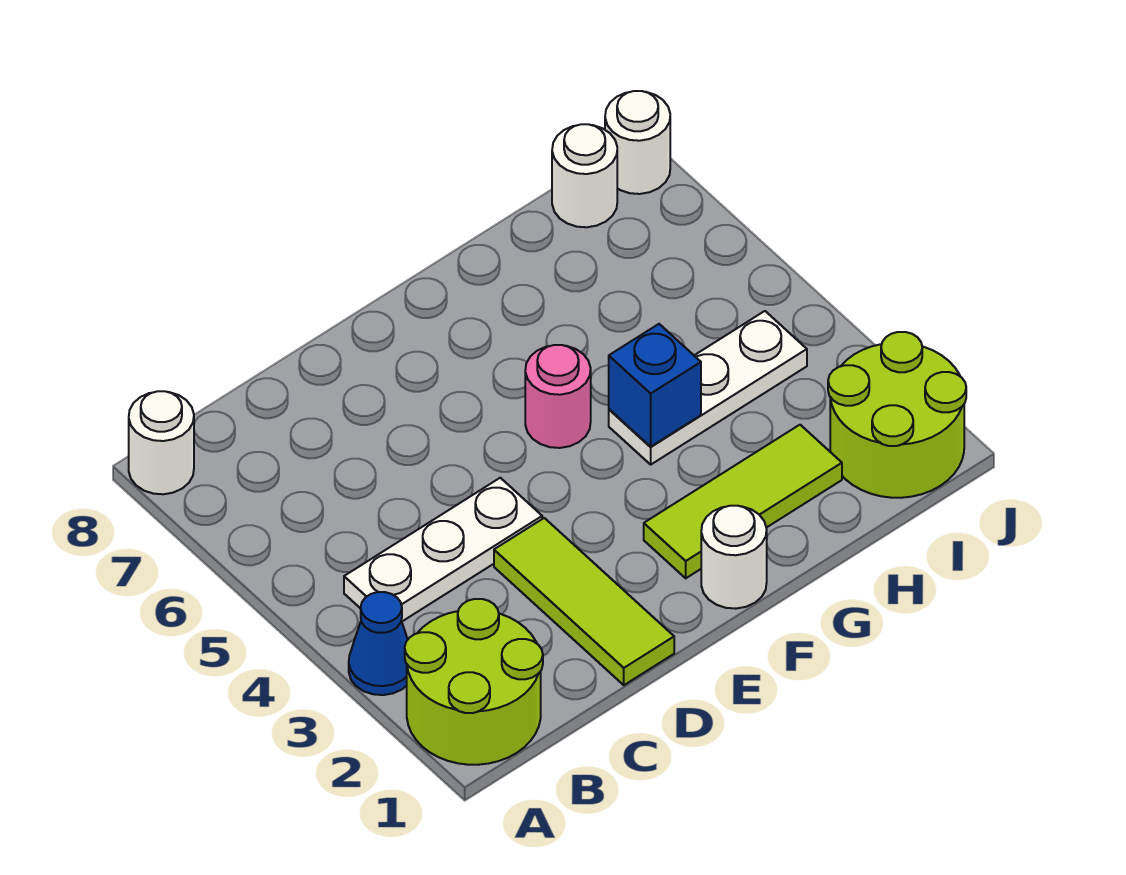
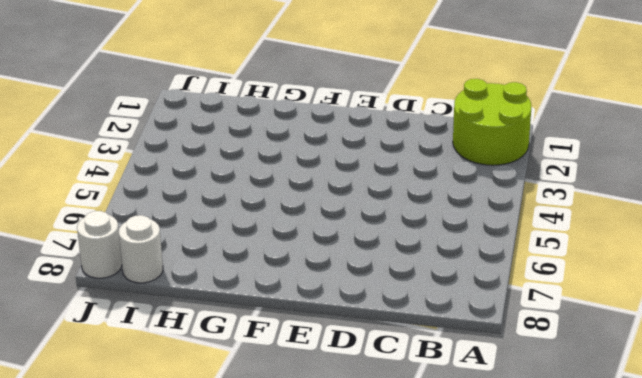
none -> blue 1x1 cone [349,592,408,695]
none -> white 1x1 round brick [129,391,194,494]
none -> white 1x3 plate [344,478,542,621]

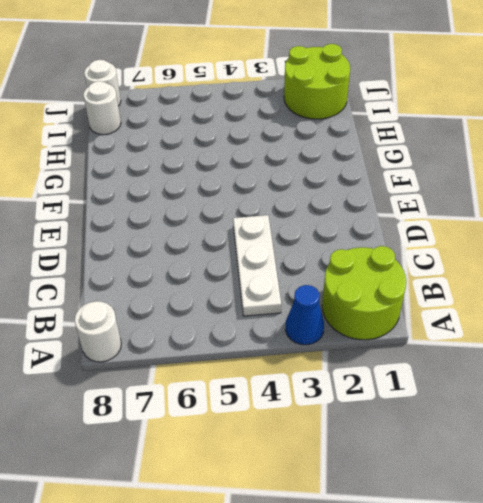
none -> lime 1x3 tile [494,518,674,685]
none -> white 1x1 round brick [701,506,767,609]
none -> lime 1x3 tile [644,425,842,578]

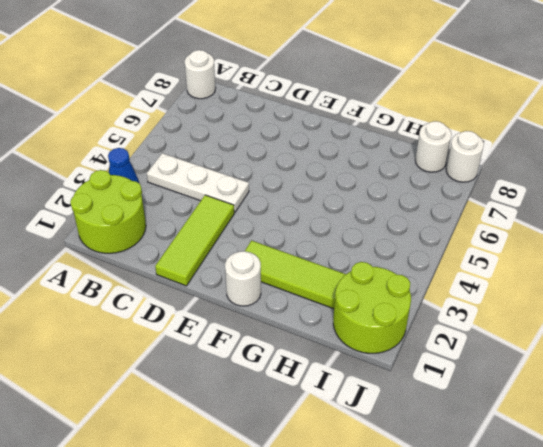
none -> pink 1x1 round brick [525,345,591,448]
none -> white 1x3 plate [609,311,807,464]
none -> blue 1x1 brick [609,324,701,447]

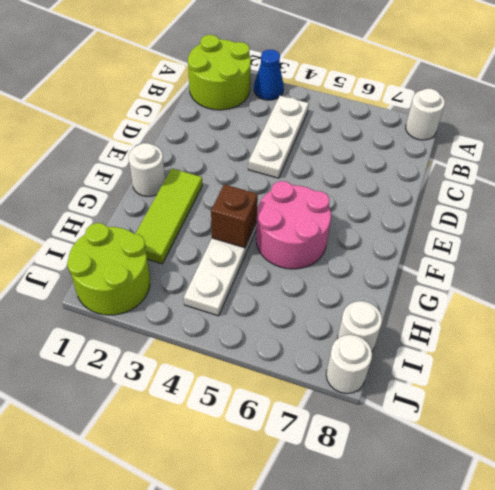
pink 2x2 round brick [256,181,331,269] -> pink 1x1 round brick [525,345,591,448]
brown 1x1 brick [211,184,258,248] -> blue 1x1 brick [609,324,701,447]
none -> lime 1x3 tile [494,518,674,685]

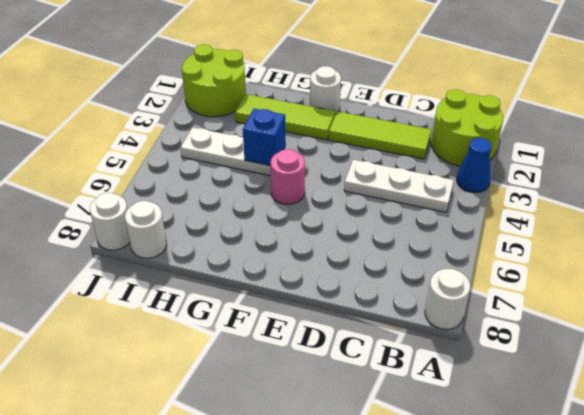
lime 1x3 tile [329,111,431,159] -> lime 1x3 tile turned to [494,518,674,685]

